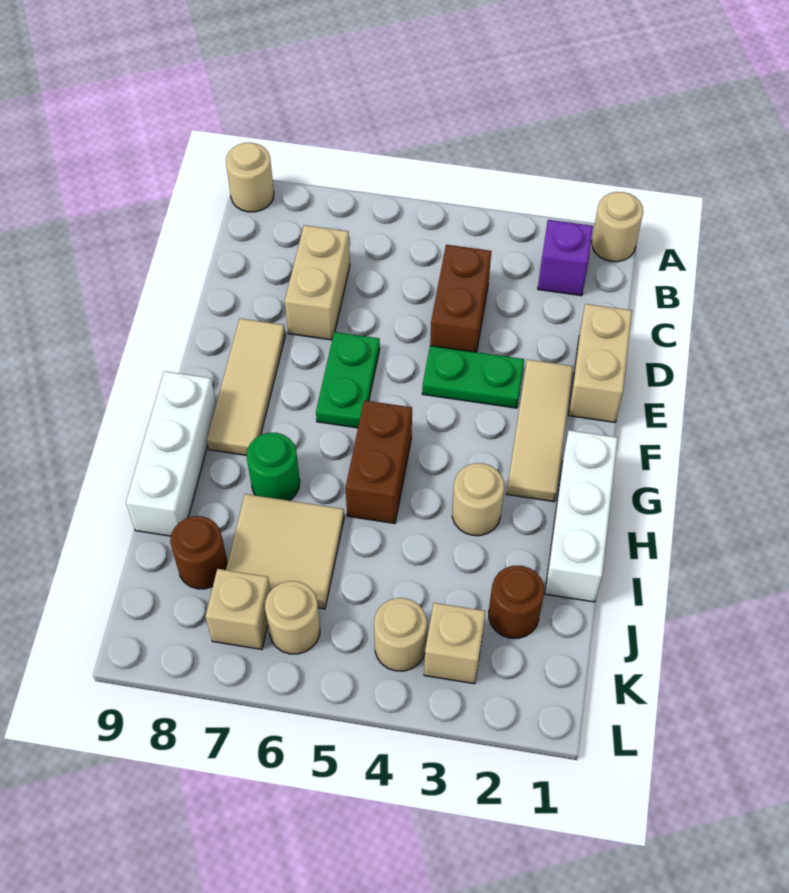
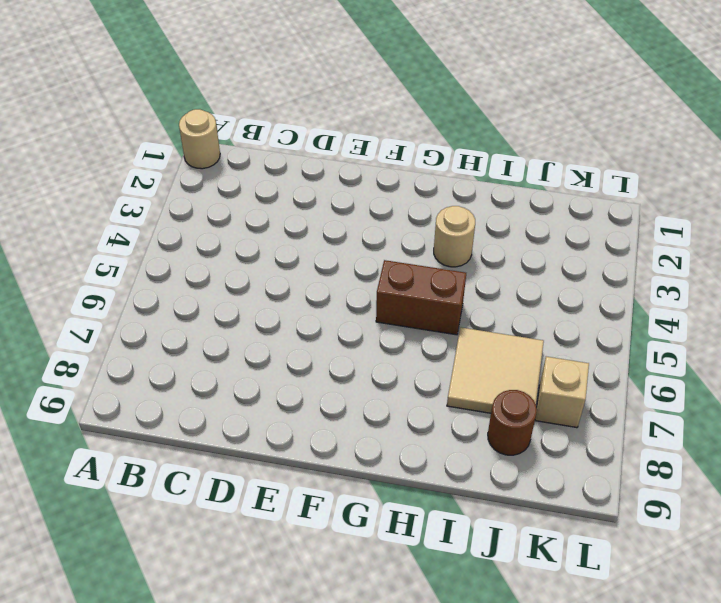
none -> tan 1x1 round brick [226,143,274,212]
none -> purple 1x1 brick [538,220,593,296]
none -> brown 1x2 brick [430,245,491,352]

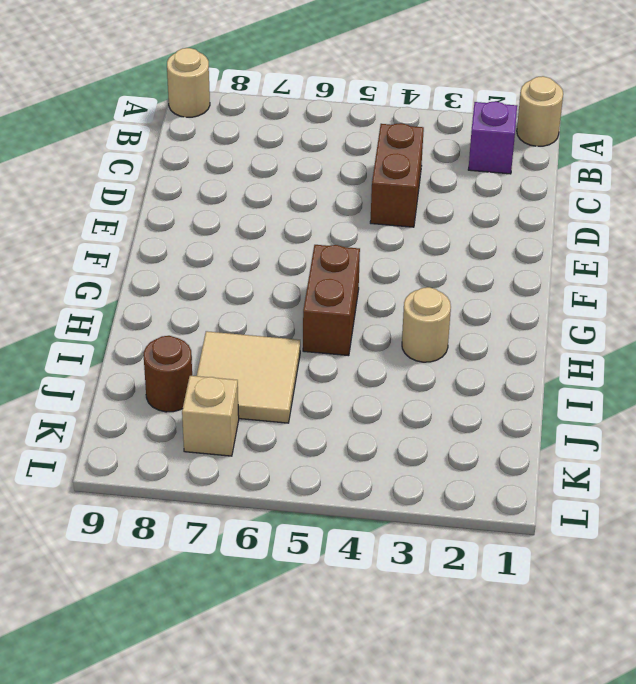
none -> tan 1x2 brick [285,225,350,340]
none -> tan 1x2 brick [569,304,632,422]
none -> tan 1x3 tile [507,359,573,502]

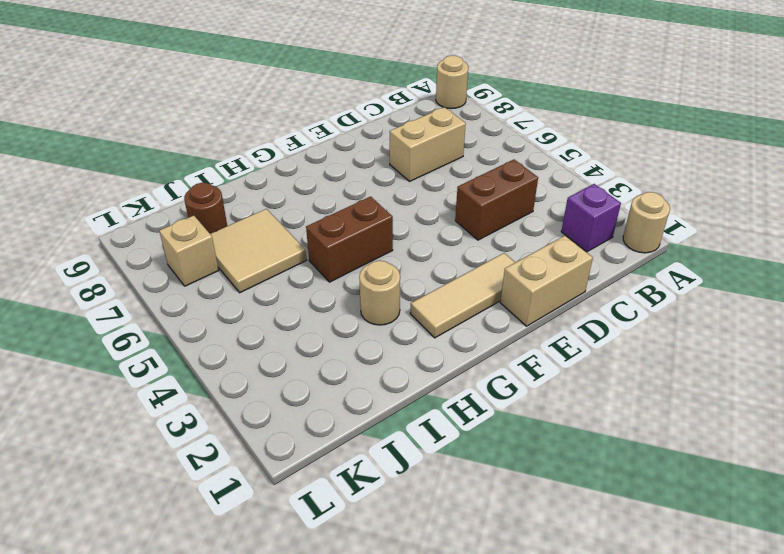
none -> green 1x2 plate [422,346,524,408]
none -> green 1x2 plate [316,332,380,428]
none -> tan 1x3 tile [207,319,285,455]

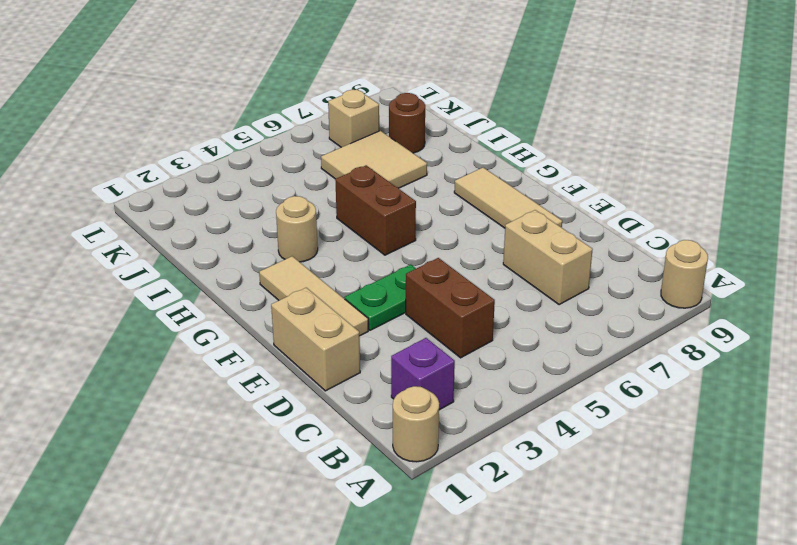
none -> green 1x2 plate [316,332,380,428]
none -> white 1x3 brick [545,430,618,602]
none -> white 1x3 brick [126,371,216,536]

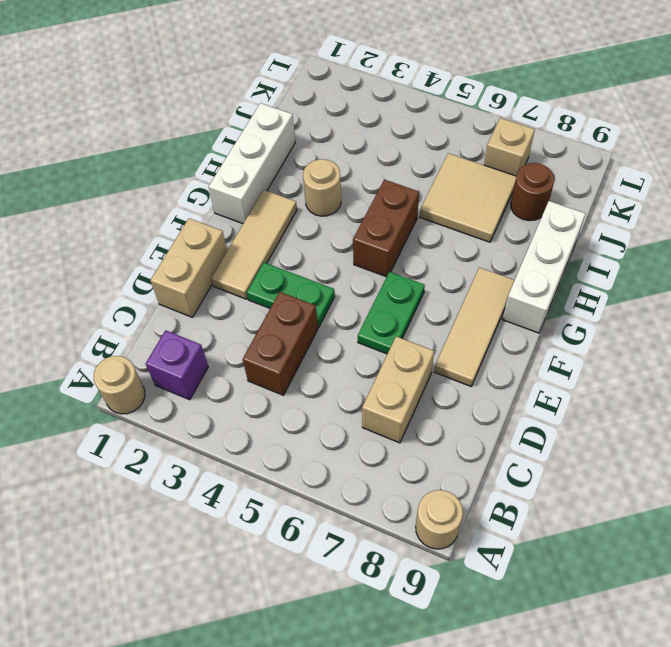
none -> green 1x1 round brick [247,433,300,501]
none -> brown 1x1 round brick [489,566,544,638]
none -> tan 1x1 brick [424,603,486,684]

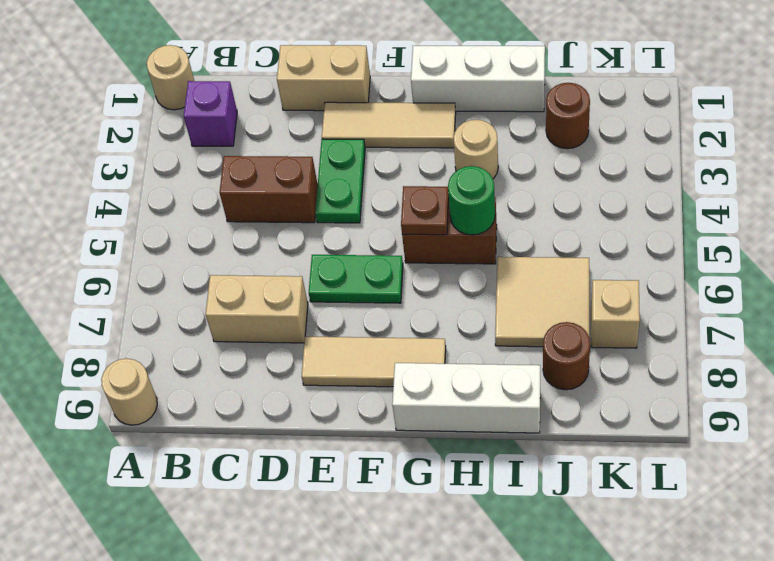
brown 1x1 plate [401,186,449,235] -> none
green 1x1 round brick [448,166,495,235] -> green 1x1 round brick moved to [247,433,300,501]
none -> tan 1x1 brick [424,603,486,684]
none -> tan 1x1 round brick [374,598,427,671]
none -> tan 1x1 round brick [265,581,320,654]

